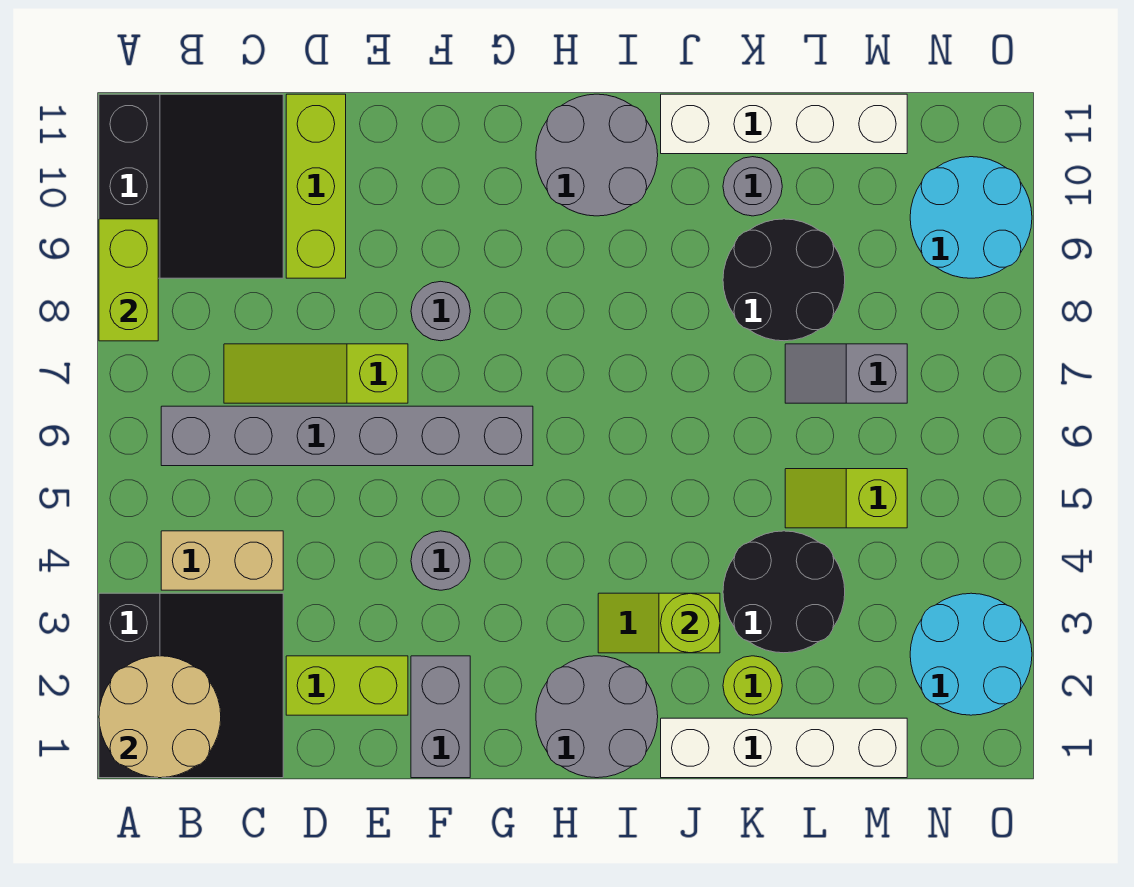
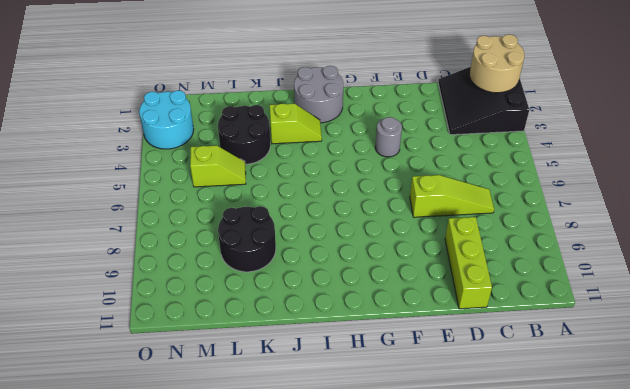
none -> black 3x3 slope [99,94,283,278]
none -> tan 1x2 brick [161,531,283,590]
none -> grey 1x6 brick [161,406,533,466]

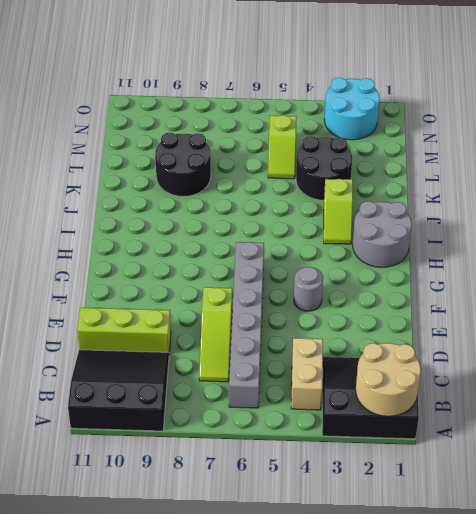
none -> lime 1x2 brick [286,656,408,715]
none -> grey 1x2 brick [411,656,470,778]
none -> grey 1x1 round brick [411,281,470,341]

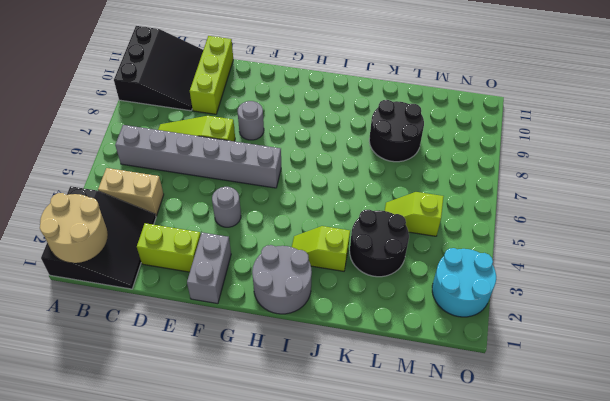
none -> grey 2x2 round brick [536,94,658,216]
none -> white 1x4 brick [661,718,907,778]
none -> white 1x4 brick [661,94,907,154]

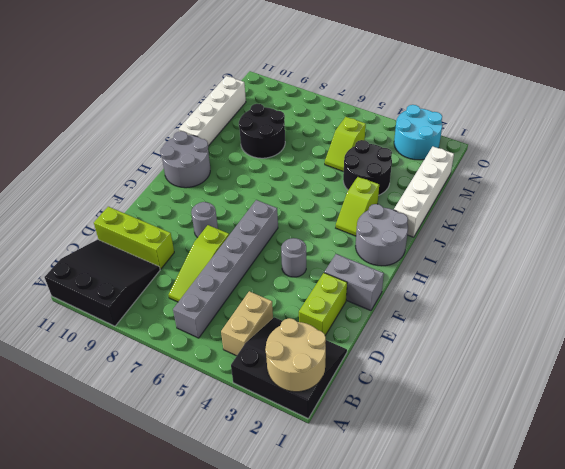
none -> lime 1x1 round brick [723,656,782,715]
none -> grey 1x1 round brick [723,157,782,216]
none -> grey 1x2 slope [785,344,907,403]

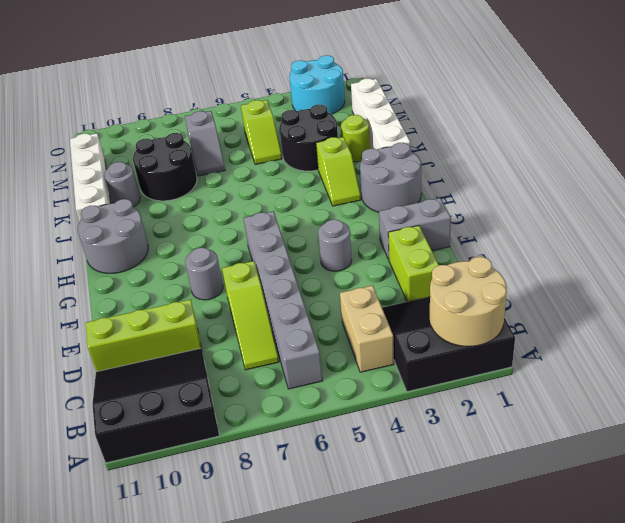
none -> cyan 2x2 round brick [910,157,1032,278]
none -> lime 1x2 brick [99,219,158,341]
none -> lime 1x1 round brick [661,593,720,653]

